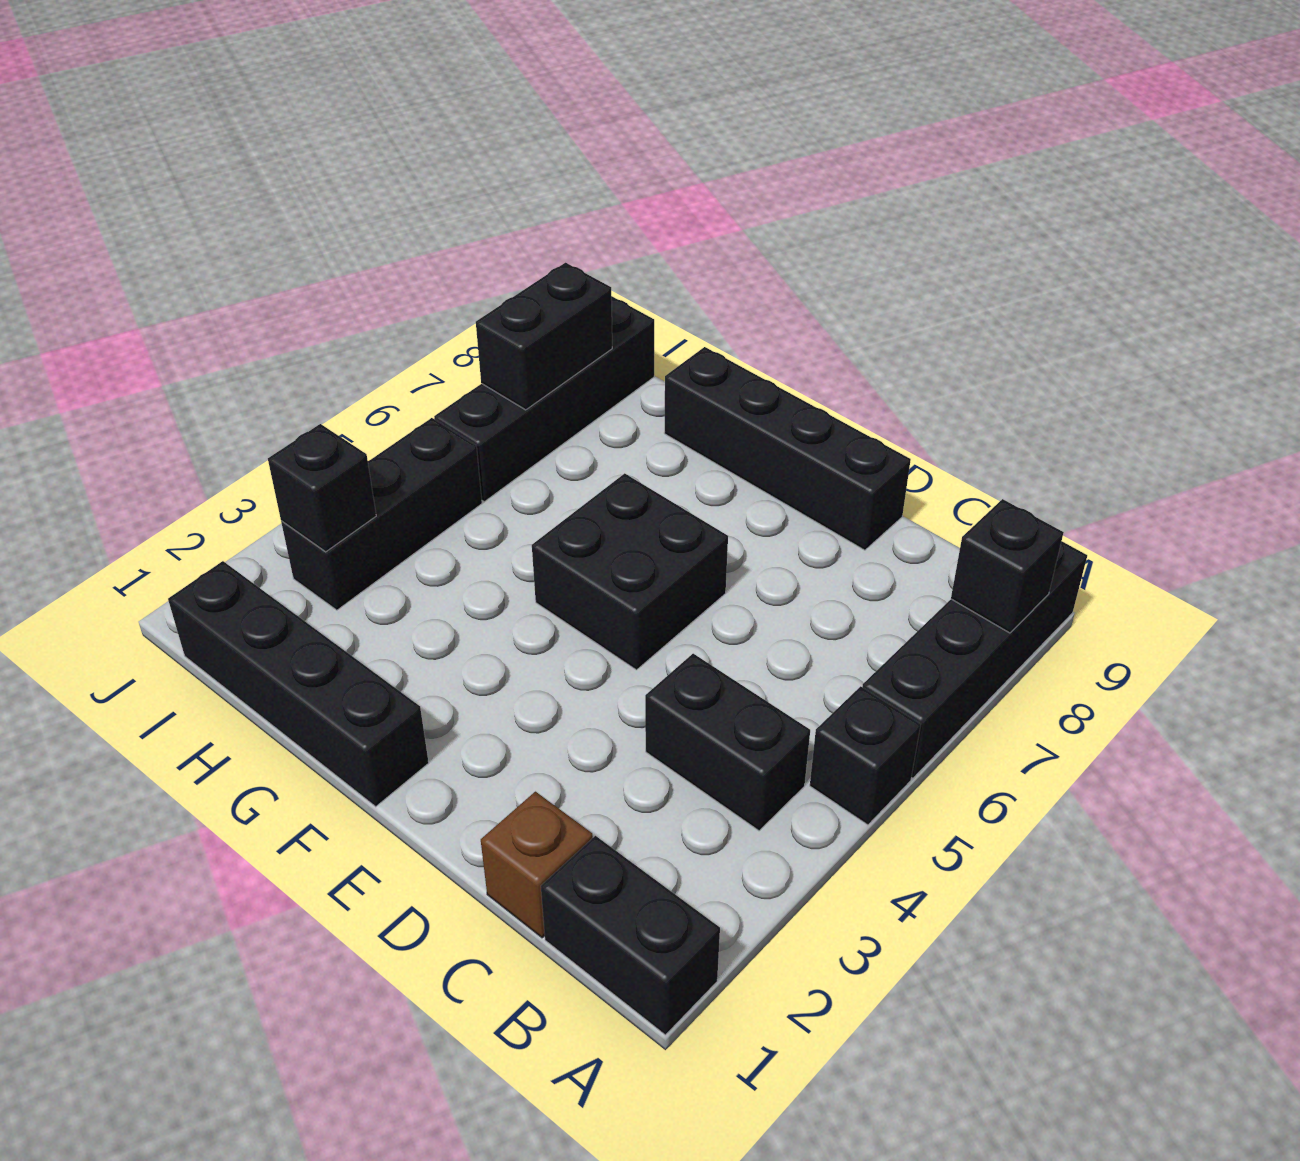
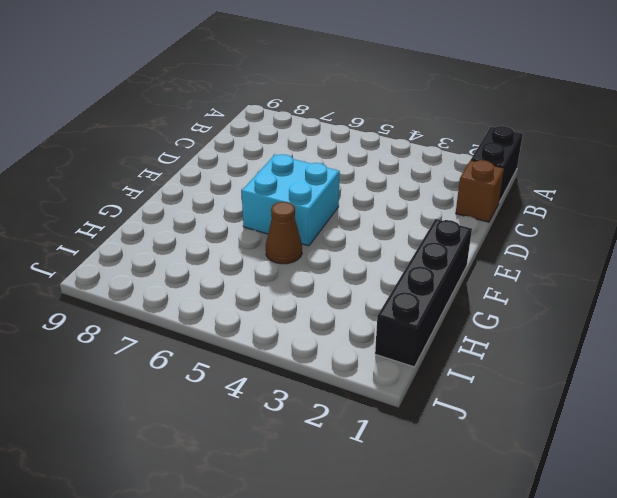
cyan 2x2 brick [242,154,340,246] -> black 2x2 brick [532,473,728,670]
brown 1x1 cone [266,202,302,264] -> none
none -> black 1x1 brick [810,686,921,825]
none -> black 1x4 brick [862,542,1087,778]
none -> black 1x2 brick [645,654,810,831]

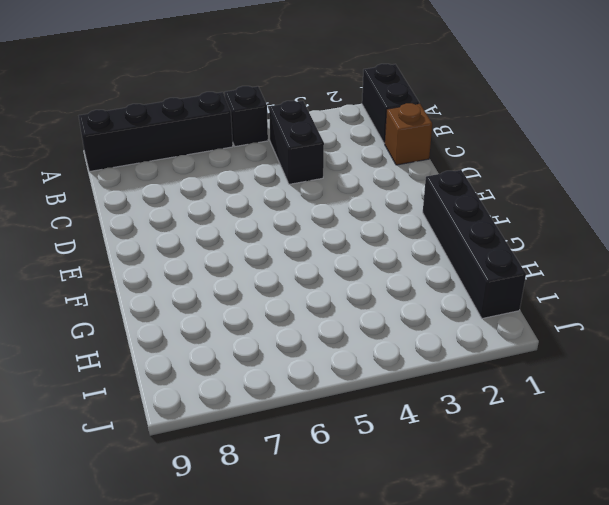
none -> black 1x4 brick [664,347,911,550]
none -> black 2x2 brick [532,473,728,670]
none -> black 1x3 brick [281,418,482,610]

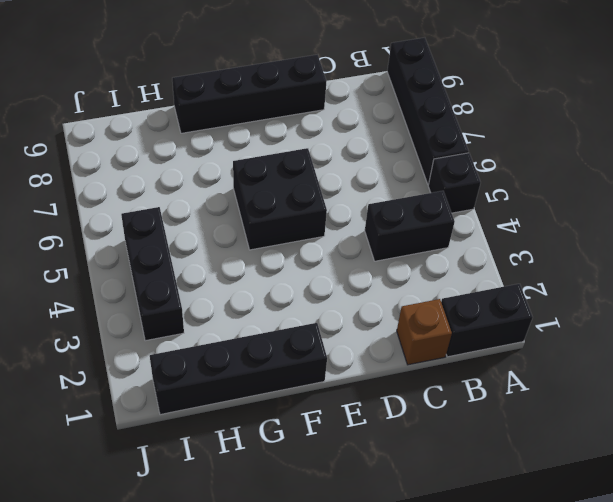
none -> black 1x4 brick [434,296,654,502]
none -> black 1x1 brick [951,499,1064,633]
none -> black 1x1 brick [268,424,376,552]

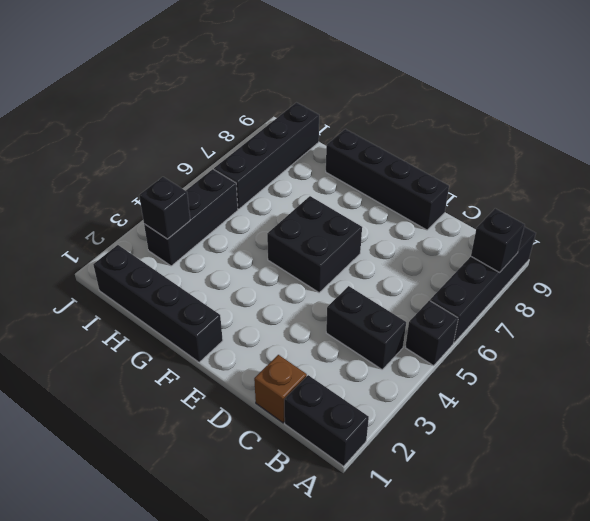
none -> black 1x2 brick [476,263,612,410]

